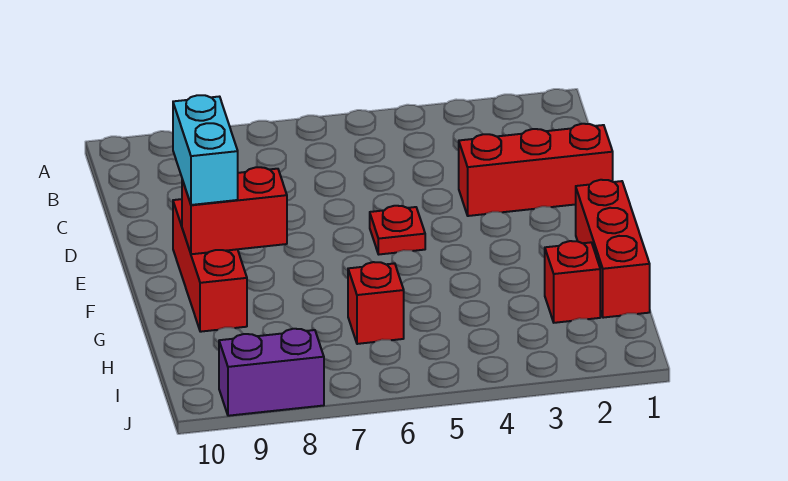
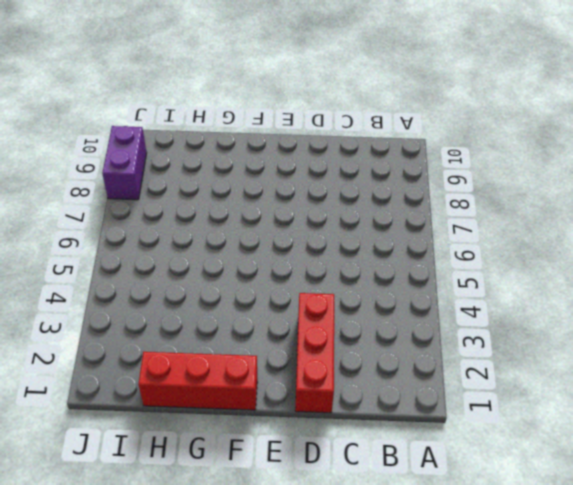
none -> red 1x1 plate [370,206,425,254]
none -> red 1x3 brick [173,199,247,332]

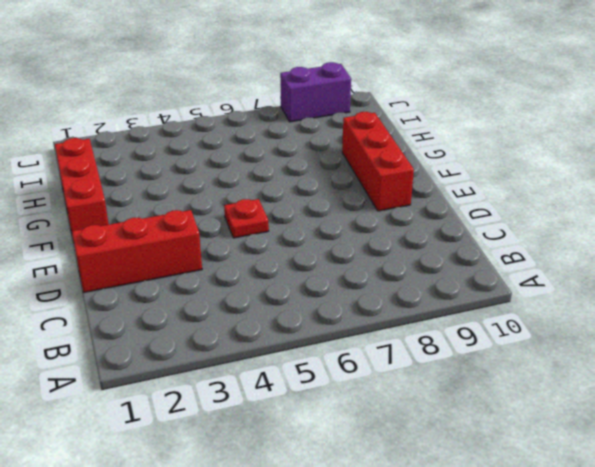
none -> red 1x1 brick [545,241,600,323]
none -> red 1x1 brick [348,262,404,344]

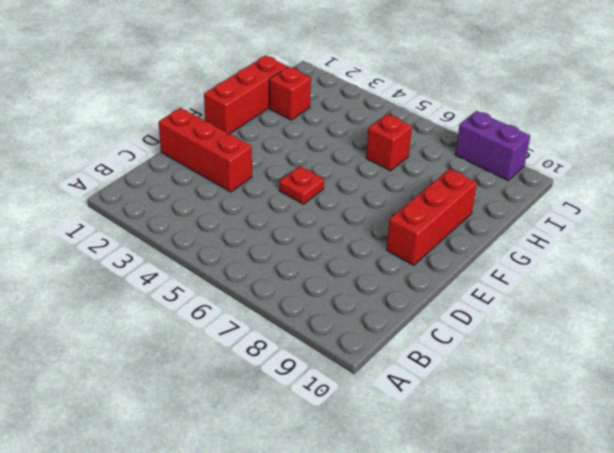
none -> red 1x2 brick [182,167,287,254]
none -> cyan 1x2 brick [173,95,238,205]

